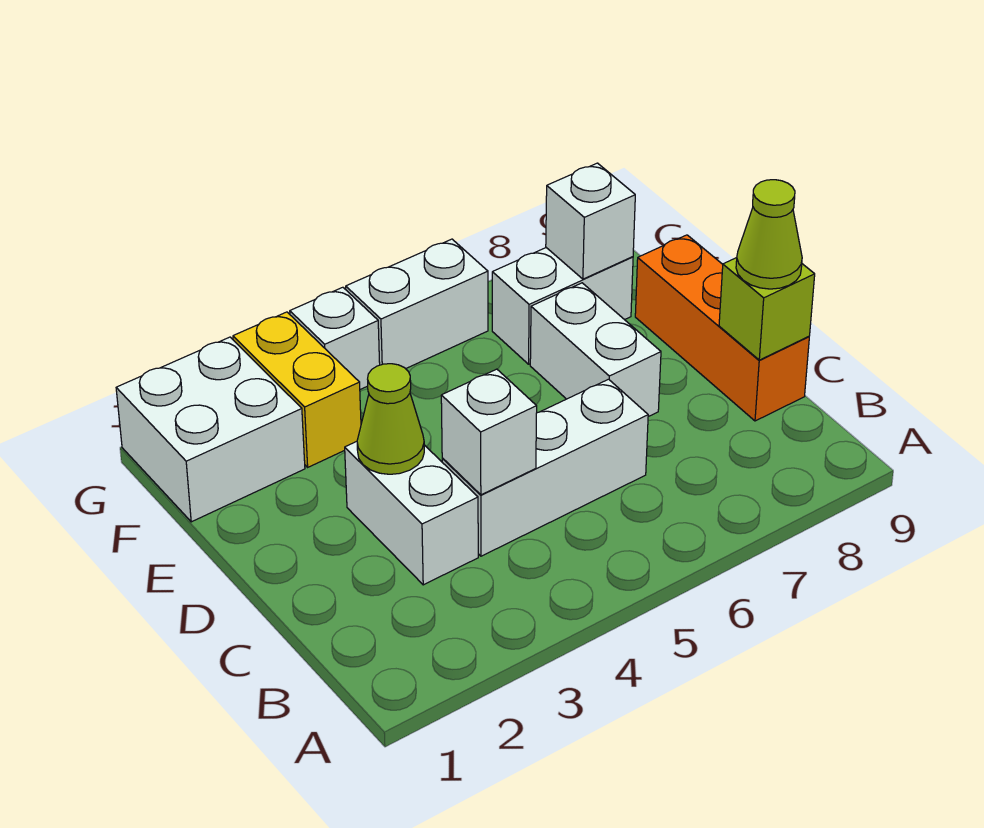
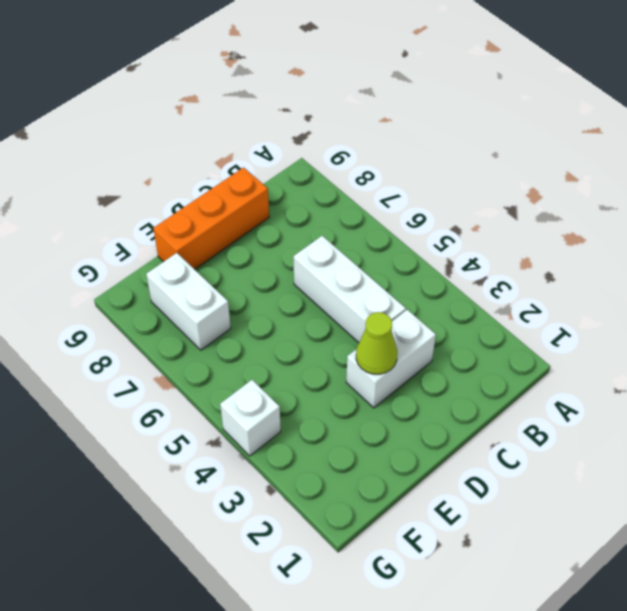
none -> white 1x2 brick [530,283,661,416]
none -> white 2x2 brick [116,337,305,522]
none -> yellow 1x2 brick [233,312,361,467]

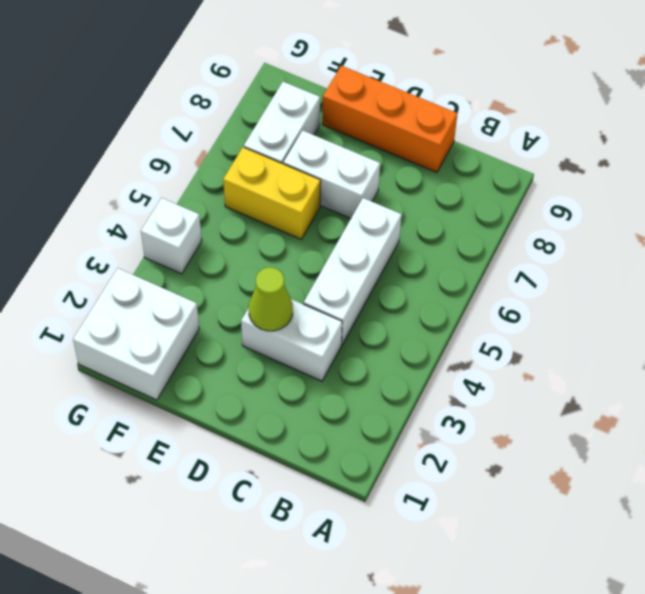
yellow 1x2 brick [223,147,321,239] -> yellow 1x2 brick moved to [233,312,361,467]
none -> white 1x2 brick [346,239,488,369]
none -> white 1x1 brick [441,369,537,495]
none -> lime 1x1 brick [719,258,815,360]

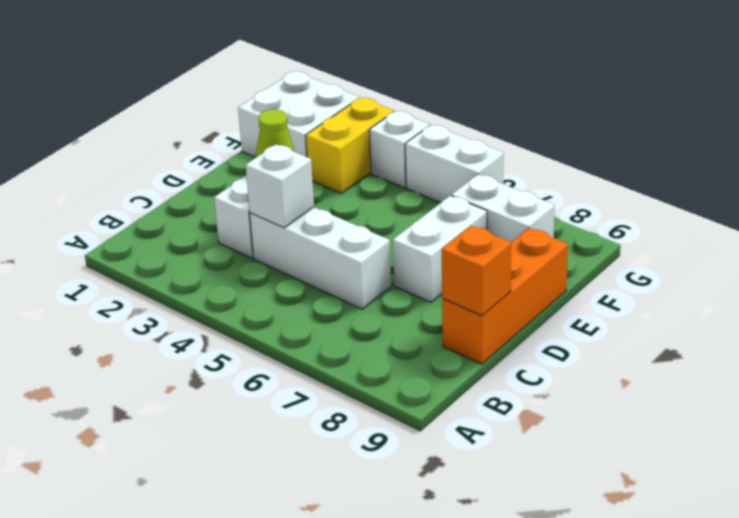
orange 1x1 brick [442,226,511,316] -> lime 1x1 brick [719,258,815,360]
none -> white 1x1 brick [546,163,635,279]
none -> lime 1x1 cone [736,180,802,289]

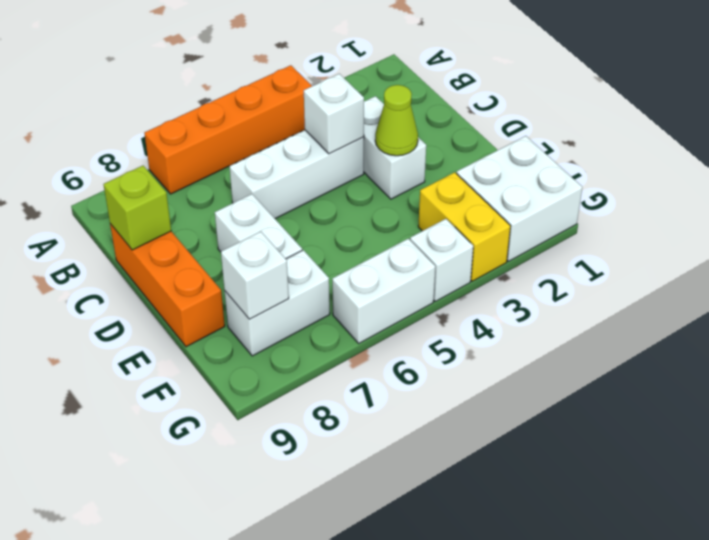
orange 1x4 brick [144,65,312,194] -> none
none -> lime 1x1 cone [736,180,802,289]

